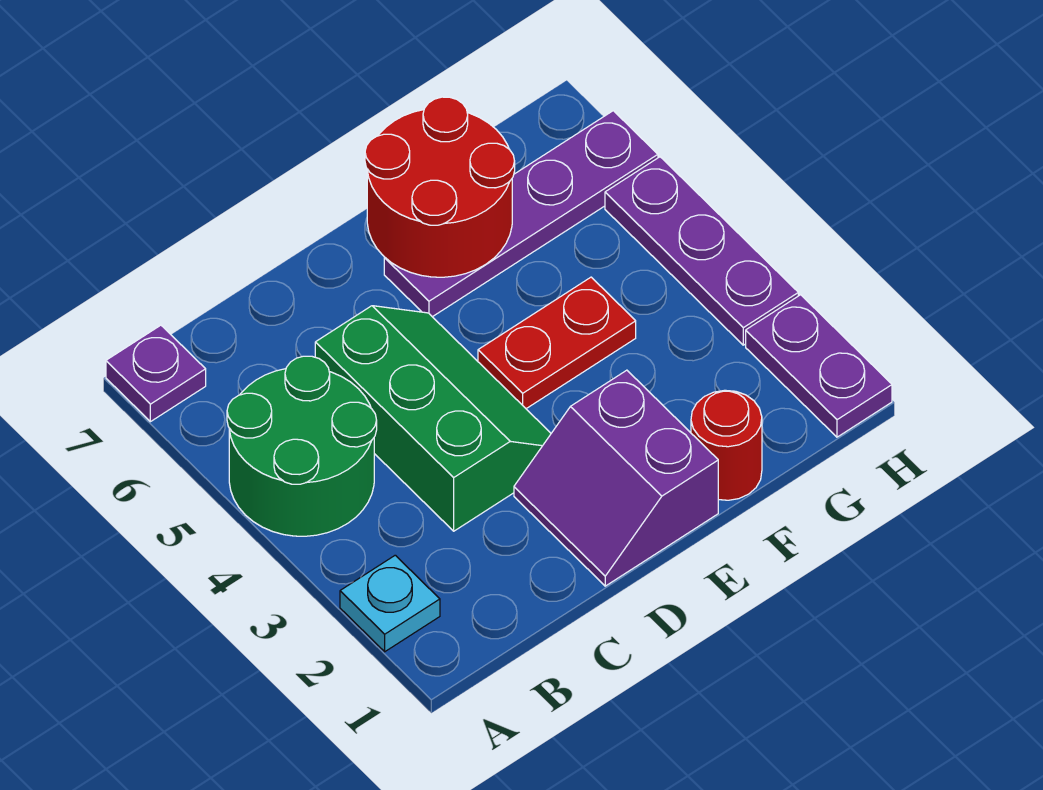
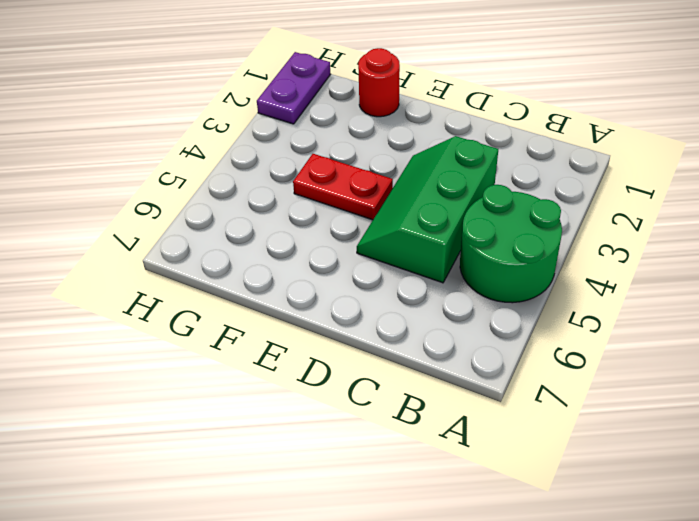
none -> cyan 1x1 plate [340,555,440,652]
none -> purple 1x1 plate [106,325,206,422]

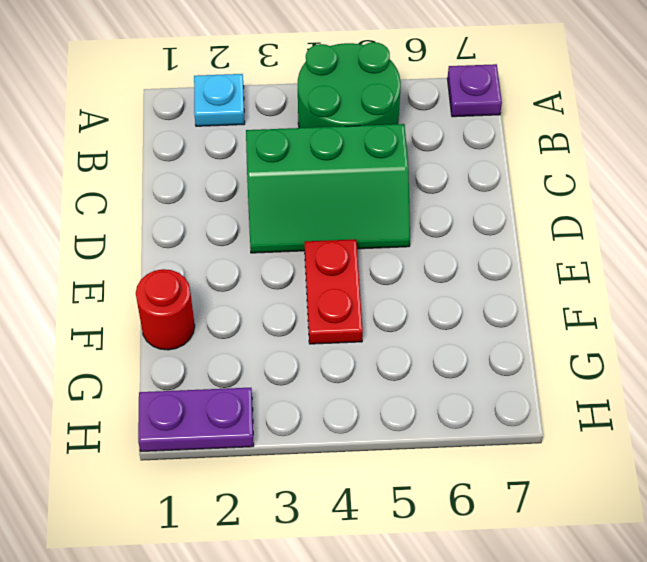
none -> purple 2x2 slope [514,370,718,586]
none -> purple 1x4 plate [384,111,658,317]

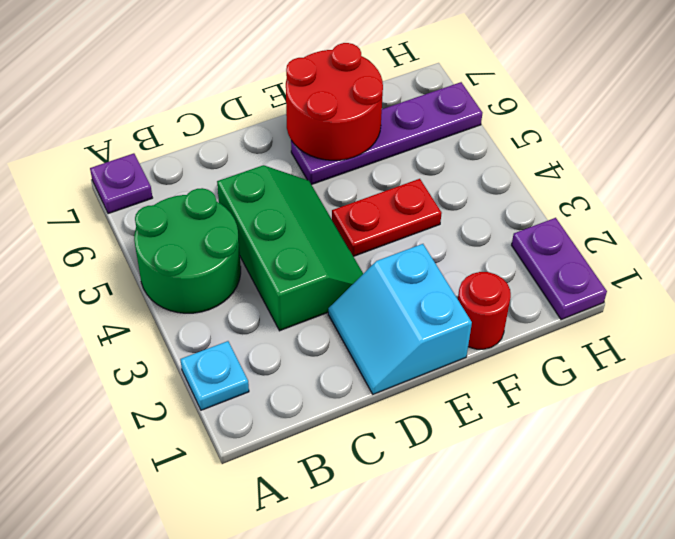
cyan 2x2 slope [328,244,472,394] -> purple 2x2 slope [514,370,718,586]
none -> purple 1x3 plate [605,157,798,345]

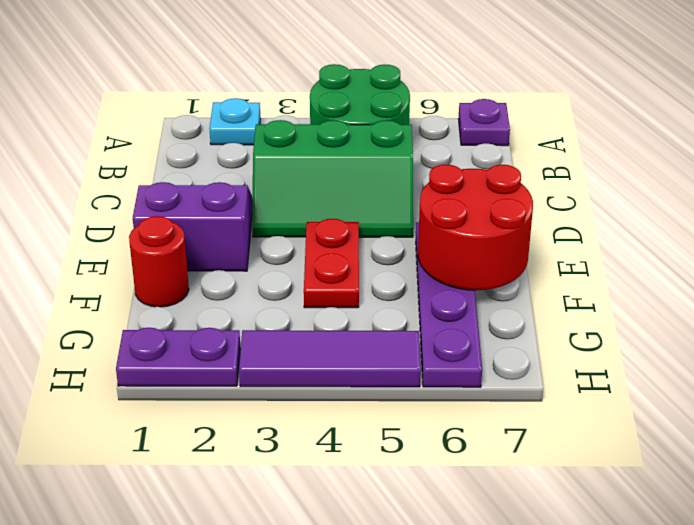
purple 1x3 tile [239,330,421,387] -> purple 1x3 plate [605,157,798,345]

